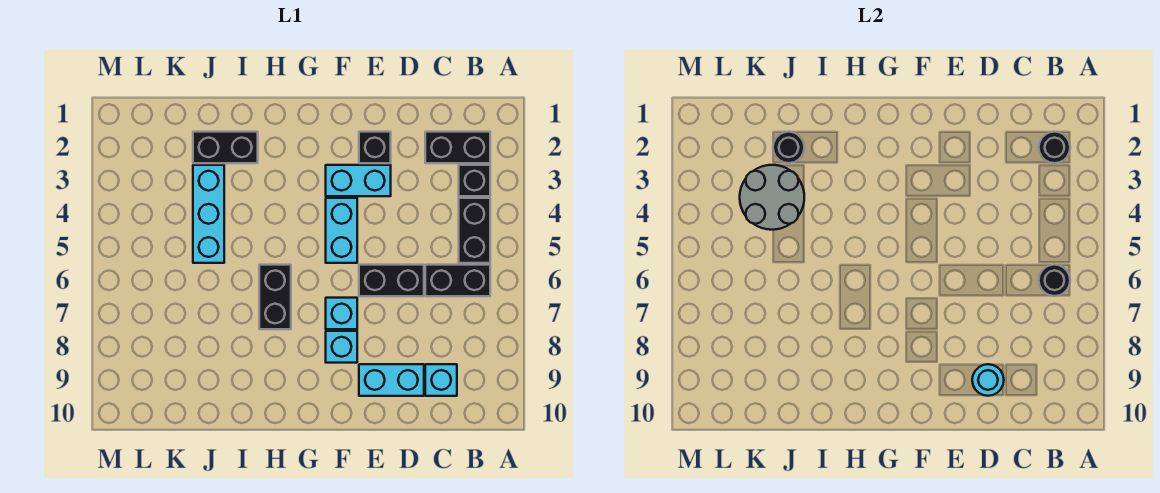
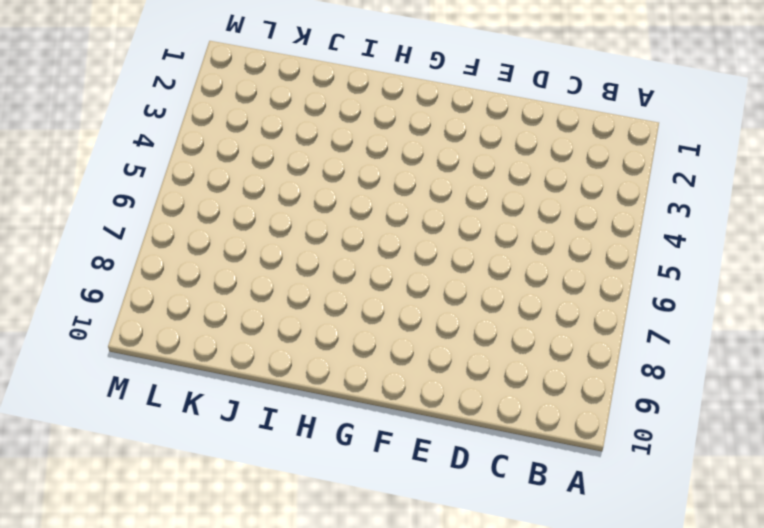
none -> black 1x2 brick [425,132,490,163]
none -> black 1x1 brick [459,165,490,196]
none -> black 1x2 brick [459,198,490,263]

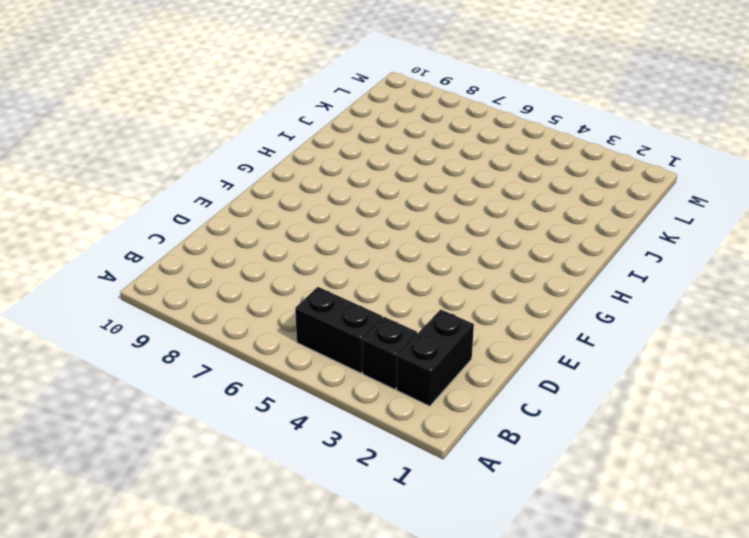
none -> black 1x2 brick [425,265,490,296]
none -> cyan 1x1 brick [425,364,457,396]
none -> black 1x2 brick [359,265,424,296]

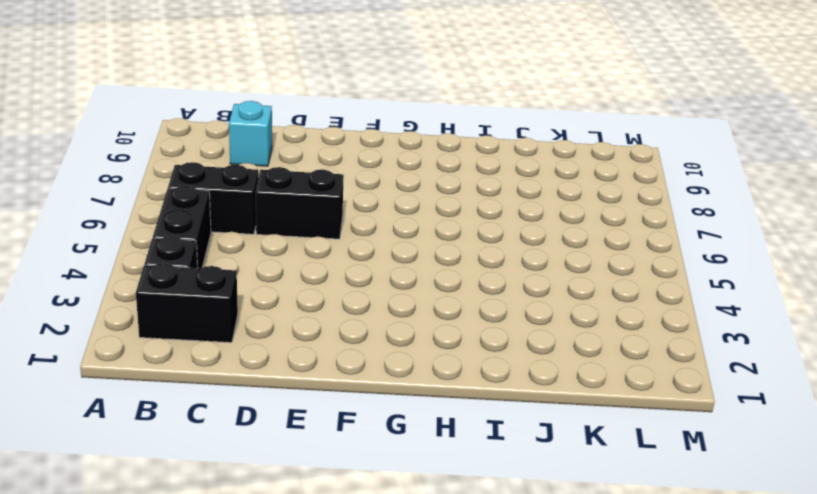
none -> cyan 1x2 brick [359,364,424,396]
none -> black 1x1 brick [359,132,391,163]
none -> cyan 1x2 brick [326,165,391,196]

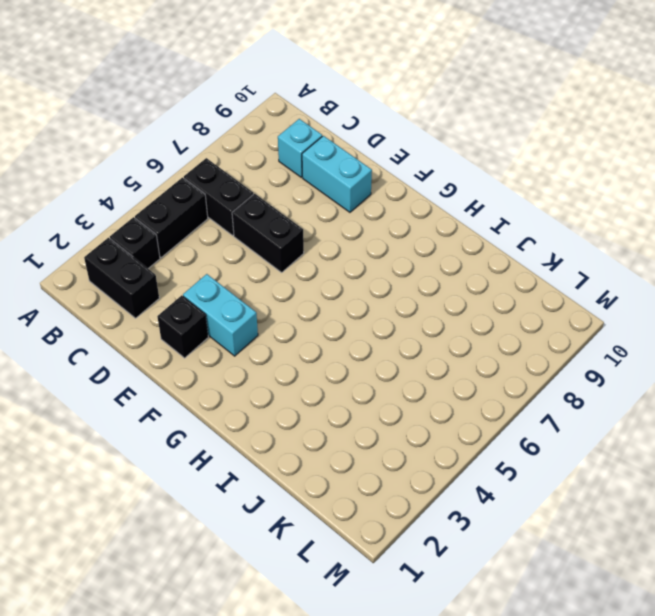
none -> cyan 1x2 brick [326,198,357,263]
none -> cyan 1x1 brick [326,298,357,329]
none -> cyan 1x1 brick [326,331,357,363]

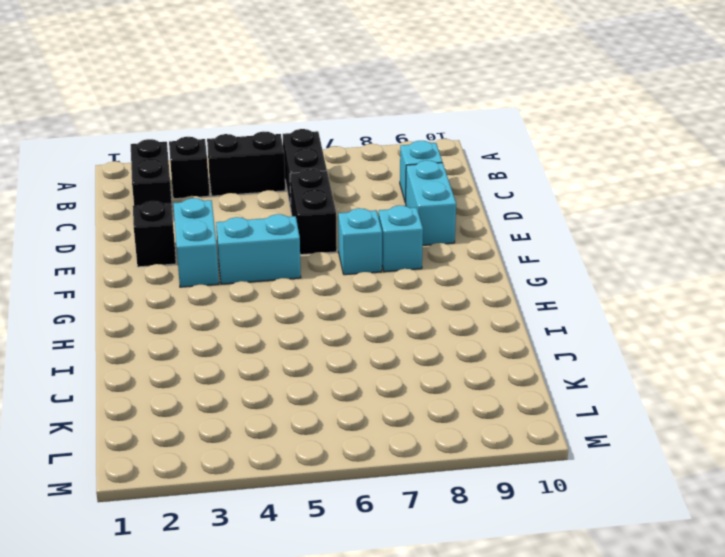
none -> black 1x2 brick [259,265,291,329]
none -> black 1x2 brick [193,132,258,163]
none -> cyan 1x3 brick [193,165,224,263]

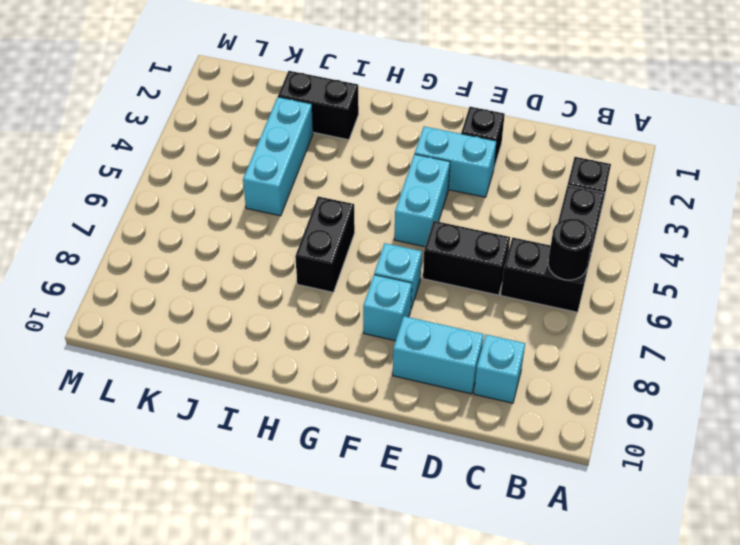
none -> black 1x2 brick [425,132,490,163]
none -> black 1x1 round brick [1039,132,1070,163]
none -> cyan 1x1 round brick [972,364,1004,396]

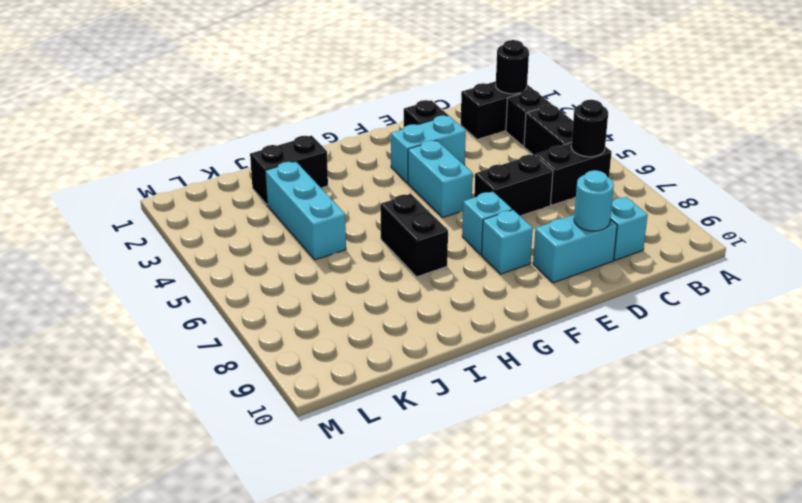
none -> black 1x1 round brick [773,132,804,163]
none -> grey 2x2 round brick [740,165,804,230]

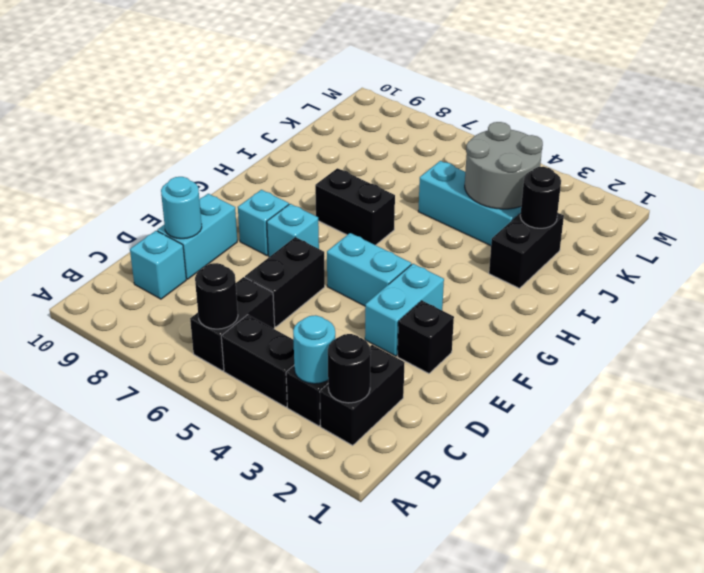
cyan 1x1 round brick [293,315,335,384] -> none

